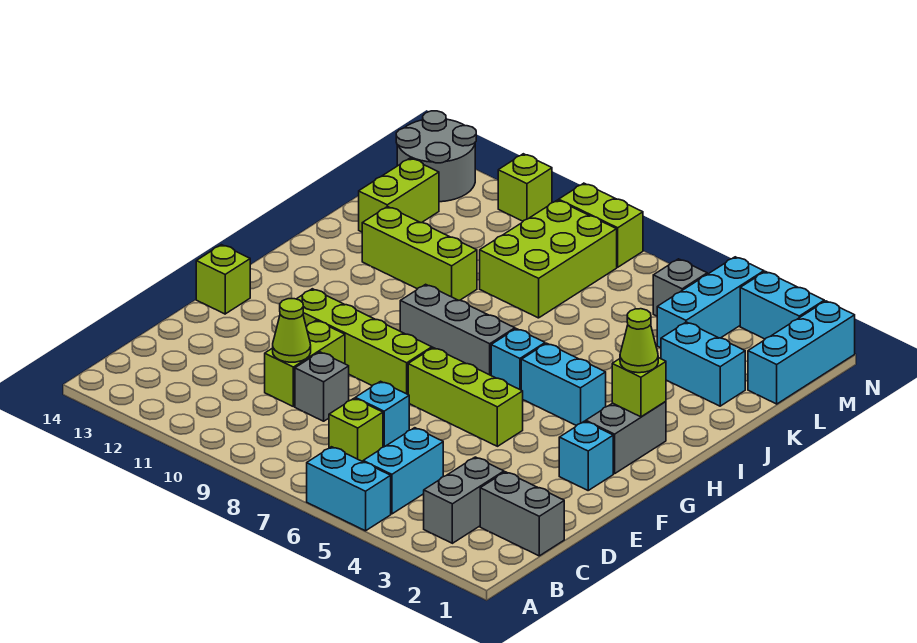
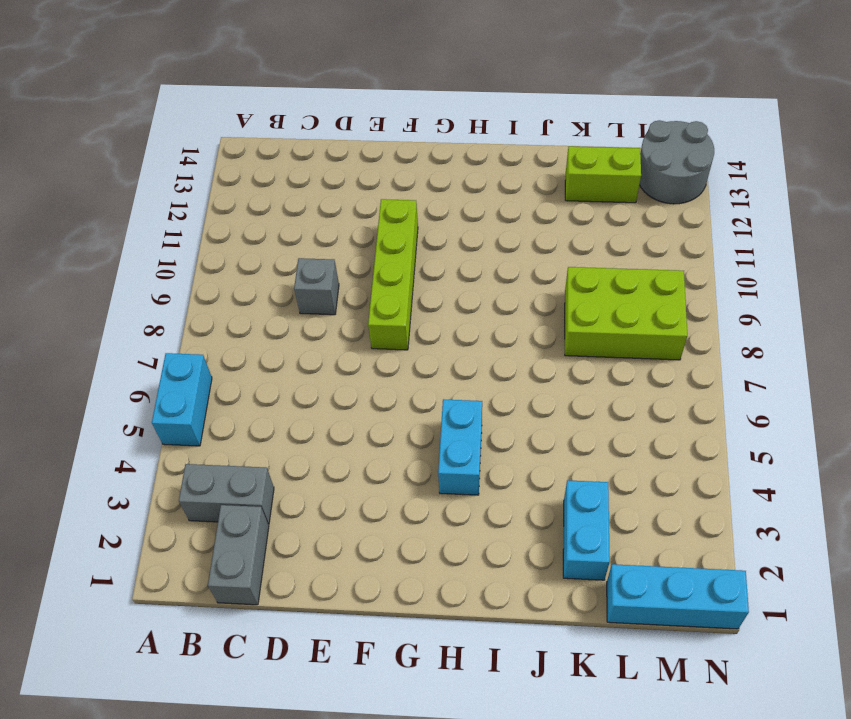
none -> cyan 1x2 brick [363,428,443,514]
none -> lime 1x1 brick [329,398,383,462]
none -> cyan 1x1 brick [355,381,409,447]
none -> lime 1x2 brick [265,320,345,407]

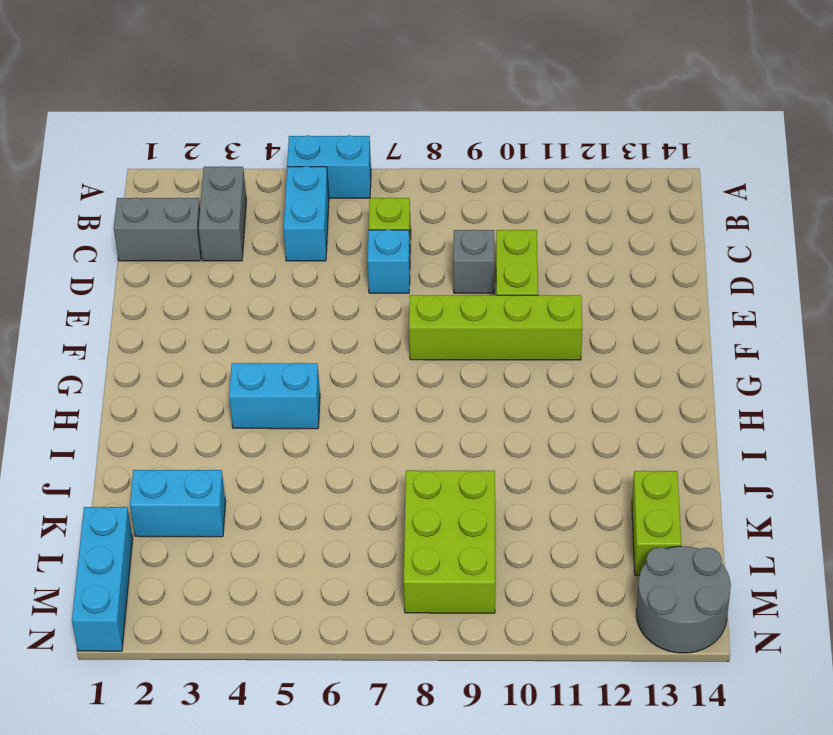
none -> cyan 1x1 brick [559,421,613,490]
none -> lime 1x3 brick [408,348,523,446]
none -> lime 1x1 brick [196,245,250,314]
none -> grey 1x2 brick [586,401,666,474]

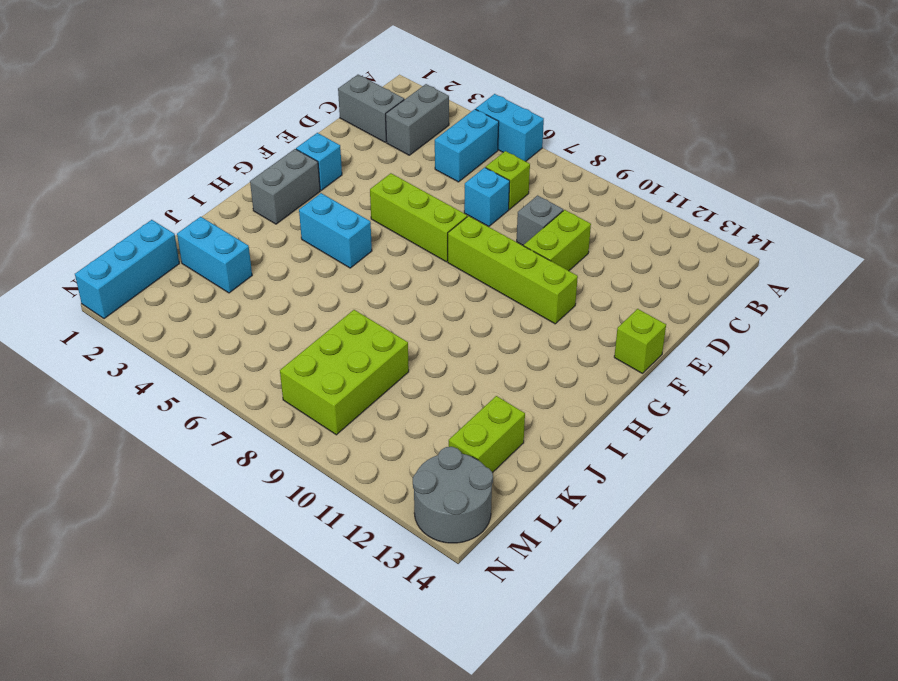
none -> cyan 1x1 brick [491,329,545,390]
none -> grey 1x3 brick [400,284,515,375]
none -> lime 1x3 brick [362,207,477,300]
none -> cyan 1x3 brick [657,257,764,348]

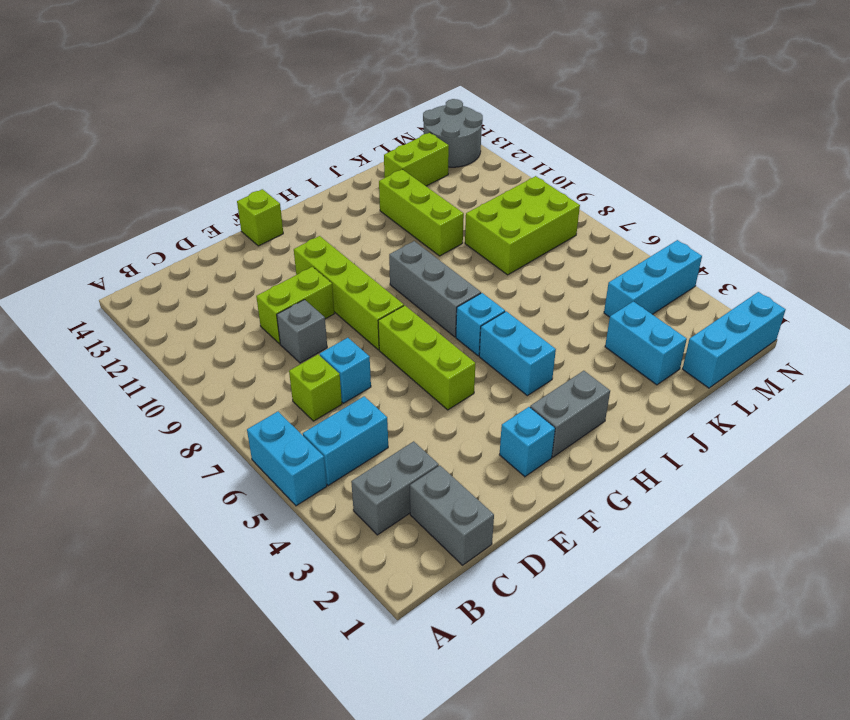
none -> grey 1x1 brick [653,259,707,316]
none -> cyan 1x2 brick [740,272,824,339]
none -> lime 1x2 brick [559,183,643,267]
none -> lime 1x1 brick [498,154,552,221]

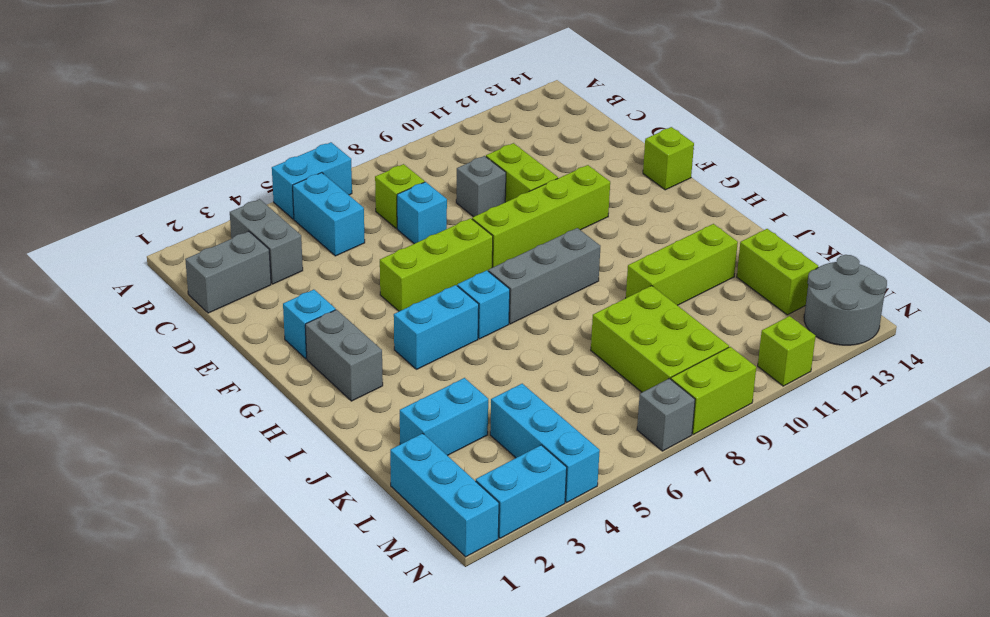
grey 1x1 brick [637,378,695,451] -> grey 1x1 brick moved to [653,259,707,316]
none -> lime 1x1 cone [273,299,311,362]
none -> lime 1x1 brick [612,358,666,417]
none -> lime 1x1 cone [620,309,658,373]

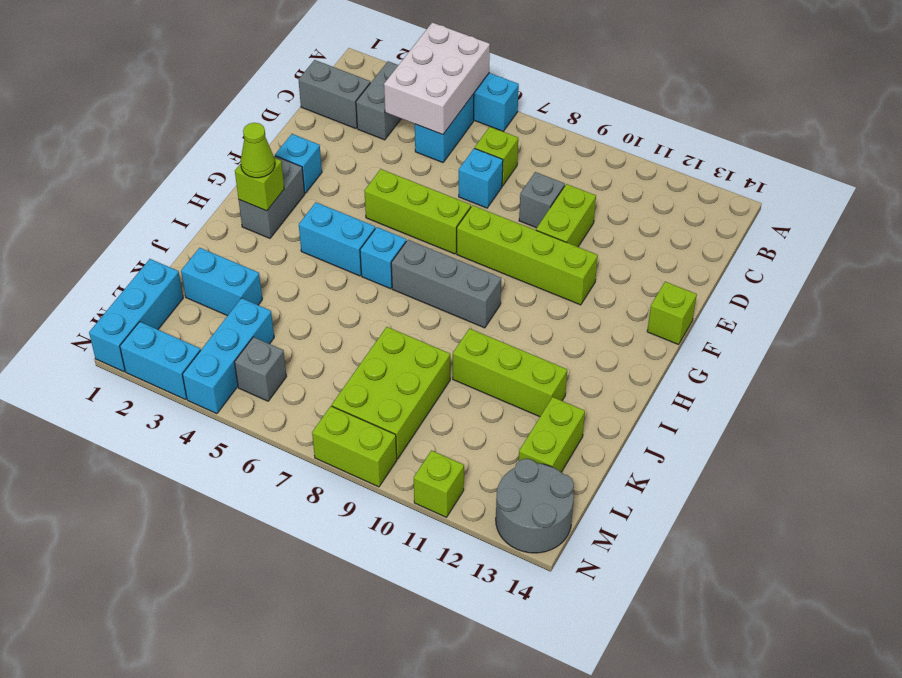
white 2x3 brick [384,23,490,135] -> none
none -> lime 1x1 cone [273,299,311,362]

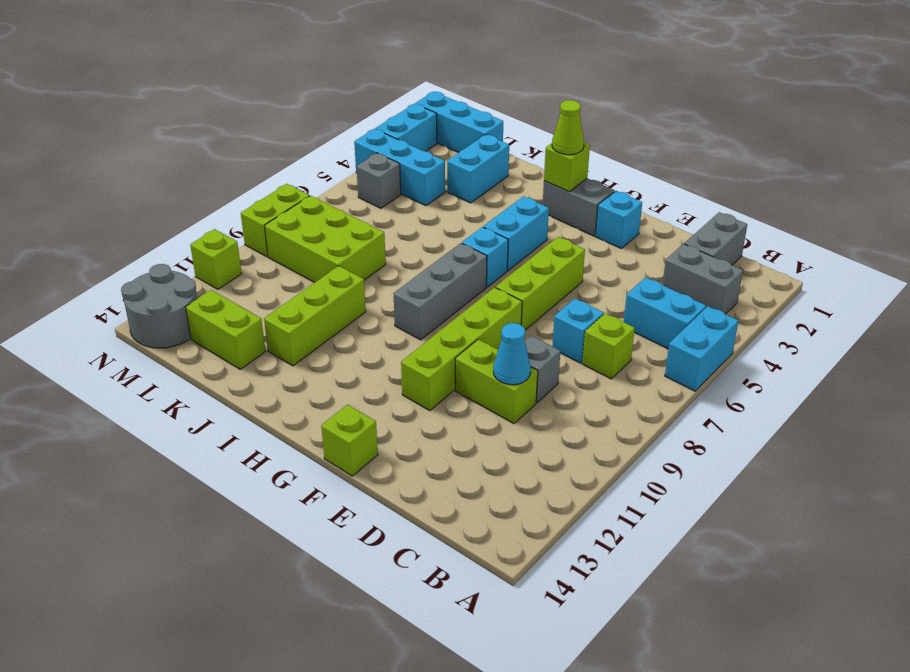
cyan 1x1 cone [493,323,531,385] -> lime 1x1 cone [273,299,311,362]

